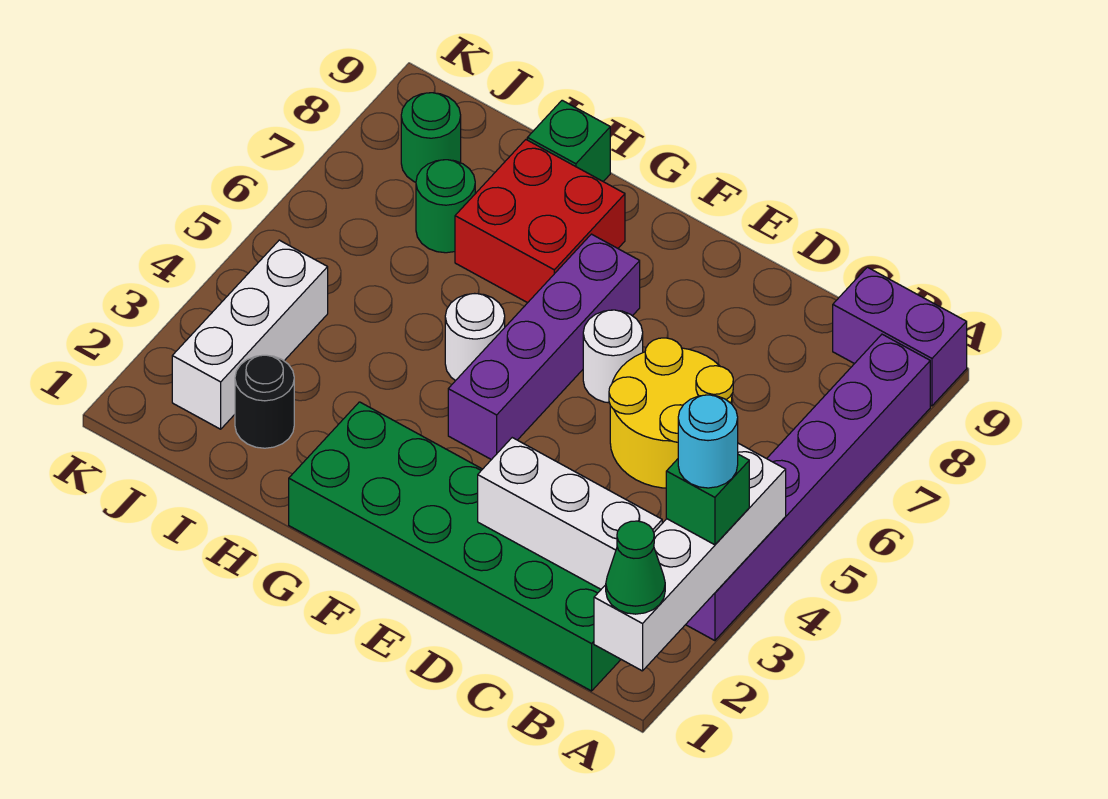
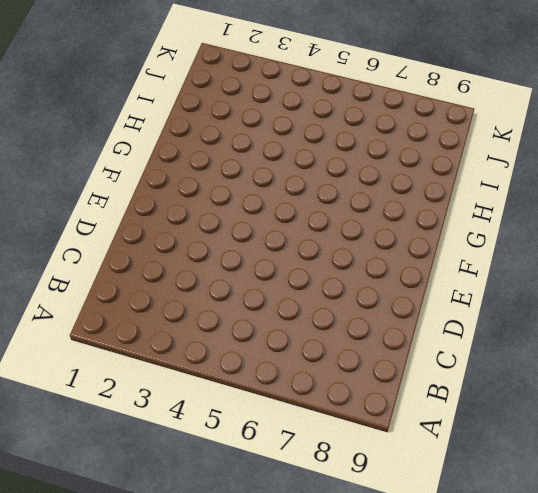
none -> purple 1x6 brick [686,334,930,641]
none -> purple 1x2 brick [833,267,967,406]
none -> green 2x6 brick [289,402,621,691]

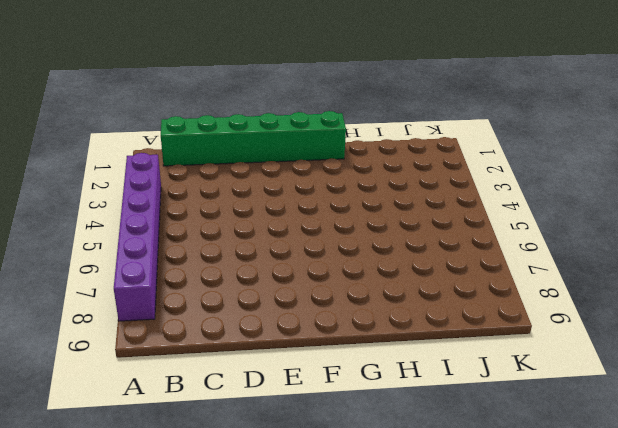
green 1x6 brick [161,111,346,166] -> green 2x6 brick [289,402,621,691]
none -> purple 1x2 brick [833,267,967,406]
none -> yellow 2x2 round brick [609,338,733,488]
none -> white 1x1 round brick [583,310,643,403]

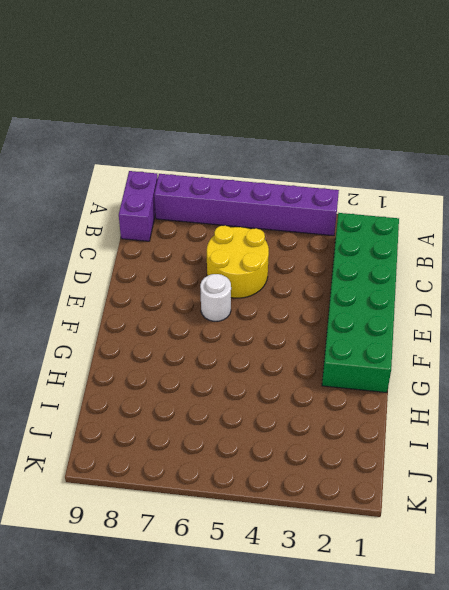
none -> purple 1x4 brick [448,234,640,460]
none -> white 1x1 round brick [445,294,505,381]
none -> red 2x2 brick [455,140,625,303]

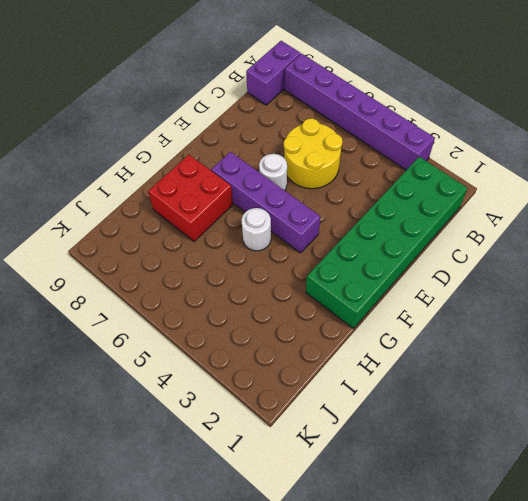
none -> green 1x1 brick [527,100,610,182]
none -> black 1x1 round brick [235,355,294,448]
none -> green 1x1 round brick [416,160,475,253]

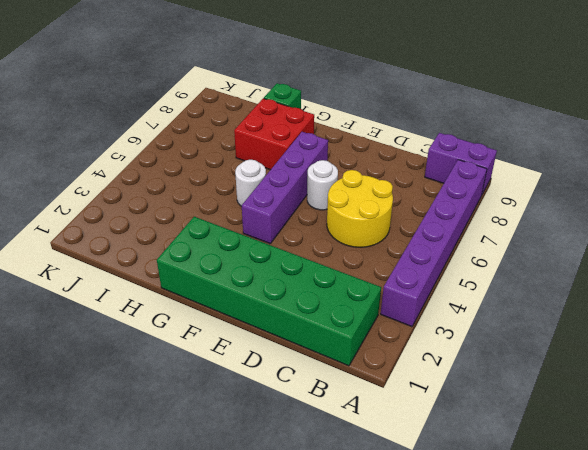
none -> black 1x1 round brick [235,355,294,448]
none -> green 1x1 round brick [416,160,475,253]
none -> white 1x3 brick [172,240,328,429]

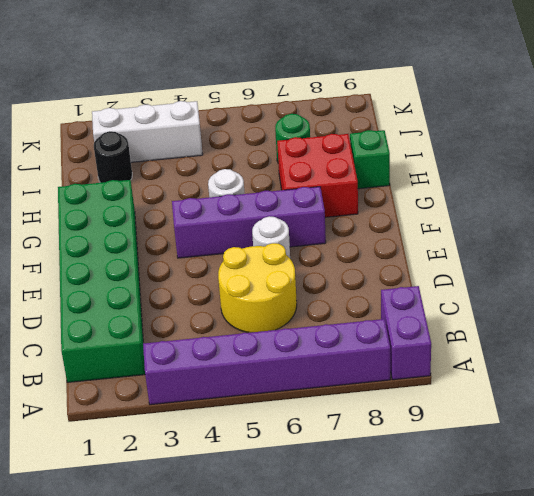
none -> green 1x1 round brick [401,93,461,182]
none -> white 1x4 brick [594,443,786,671]
none -> white 1x3 brick [478,438,662,589]

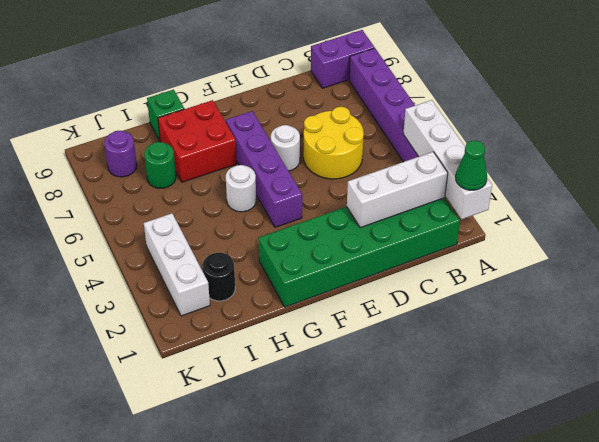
purple 1x1 round brick [104,131,137,177] -> green 1x1 round brick [401,93,461,182]
none -> green 1x1 brick [666,454,749,545]
none -> cyan 1x1 round brick [678,395,738,488]

